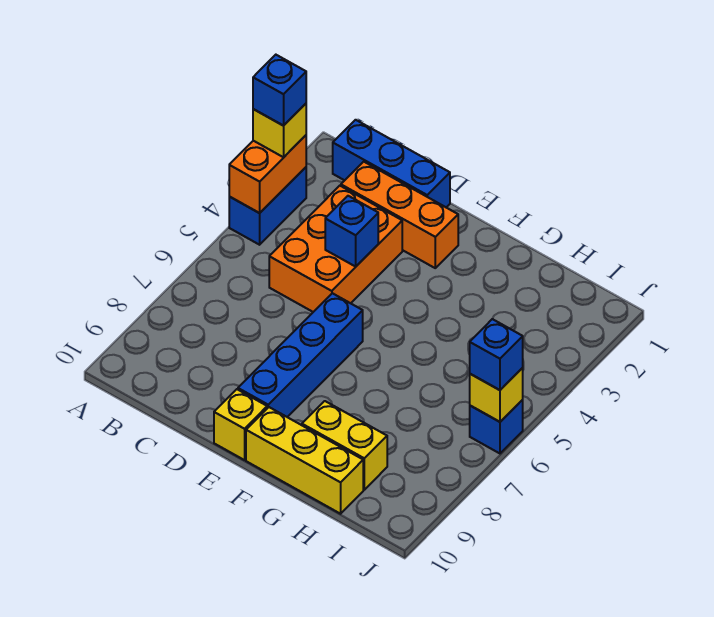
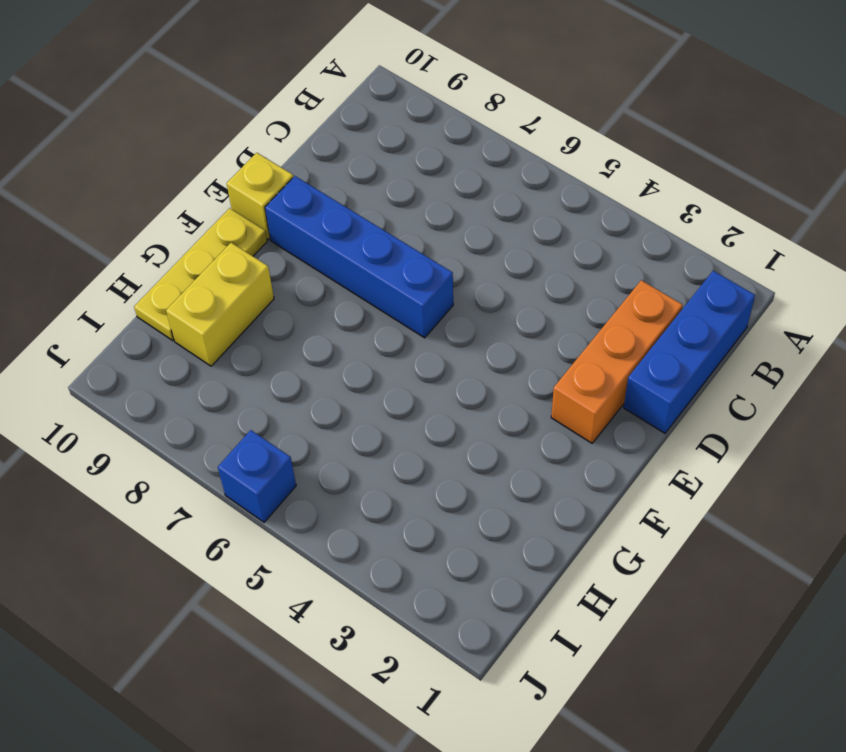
yellow 1x3 plate [134,208,267,341] -> yellow 1x3 brick [246,407,363,514]
none -> blue 1x2 brick [229,167,306,245]
none -> orange 2x3 brick [269,186,402,312]
none -> orange 1x2 brick [229,135,306,213]

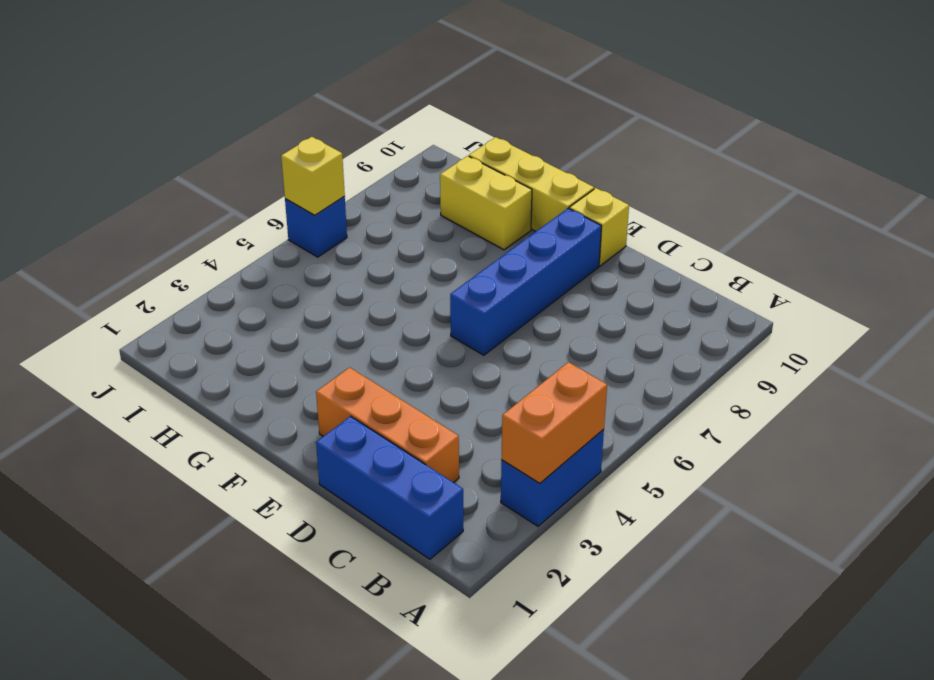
none -> orange 2x3 brick [269,186,402,312]
none -> blue 1x1 brick [325,196,378,267]
none -> yellow 1x1 brick [253,104,306,157]

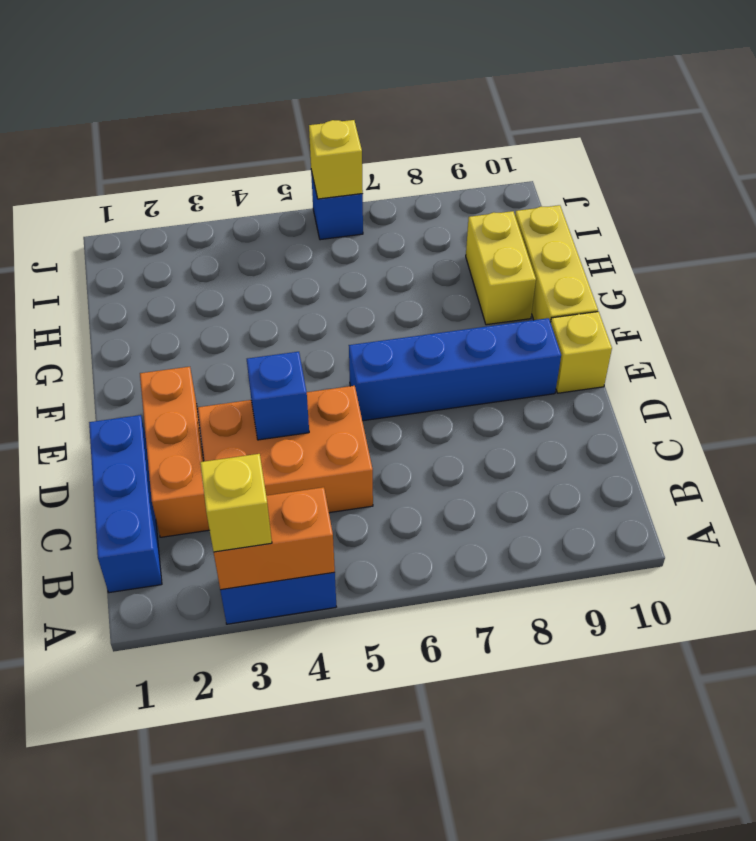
none -> blue 1x1 brick [470,319,523,390]
none -> blue 1x1 brick [253,55,306,126]

